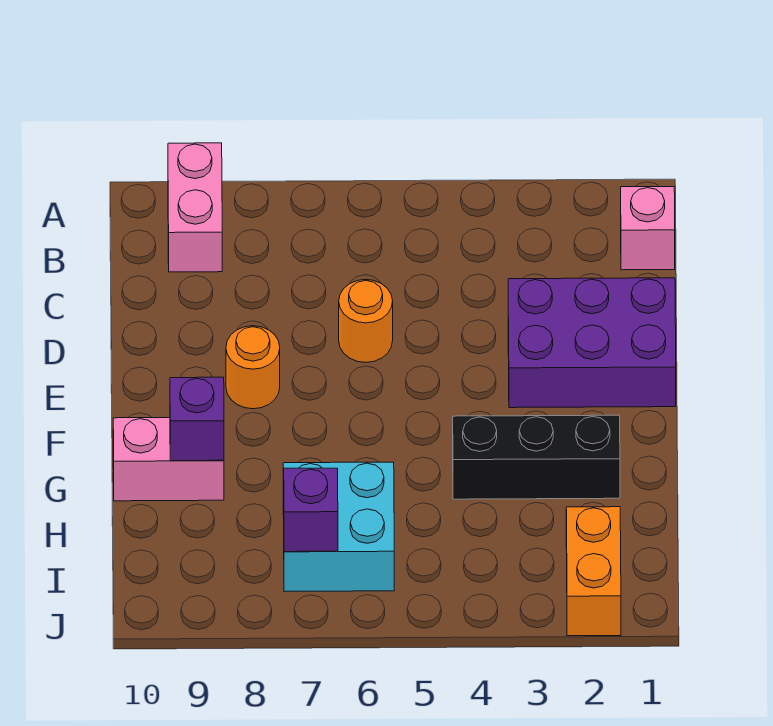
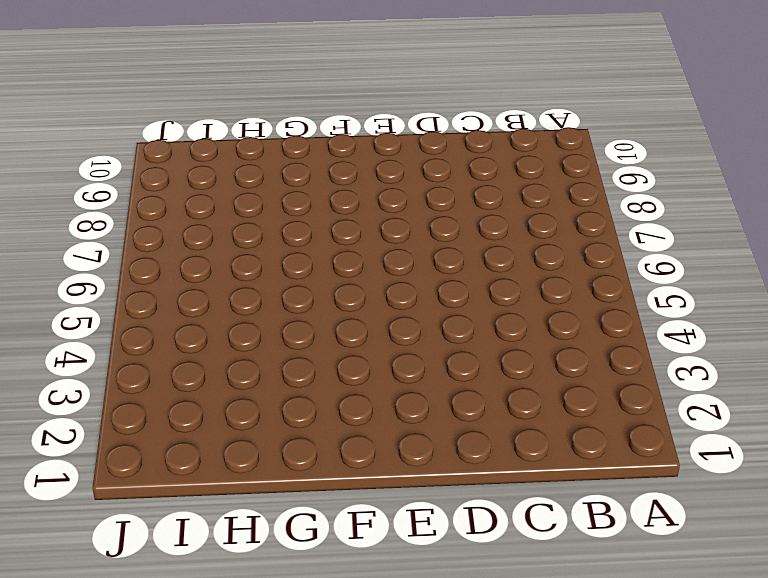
none -> pink 1x2 brick [168,143,222,272]
none -> pink 1x1 brick [621,187,675,270]

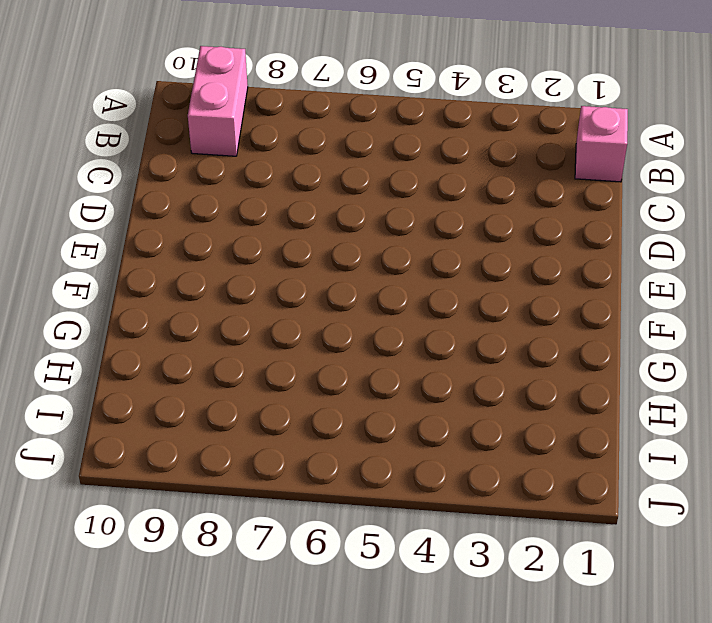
none -> purple 2x3 brick [508,278,676,408]
none -> orange 1x1 round brick [339,280,393,362]

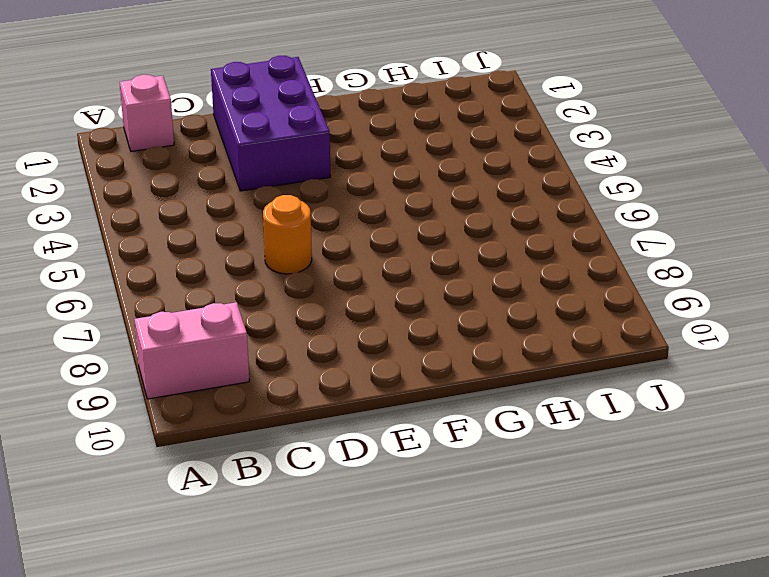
none -> orange 1x1 round brick [226,326,280,409]
none -> black 1x3 brick [453,415,620,499]

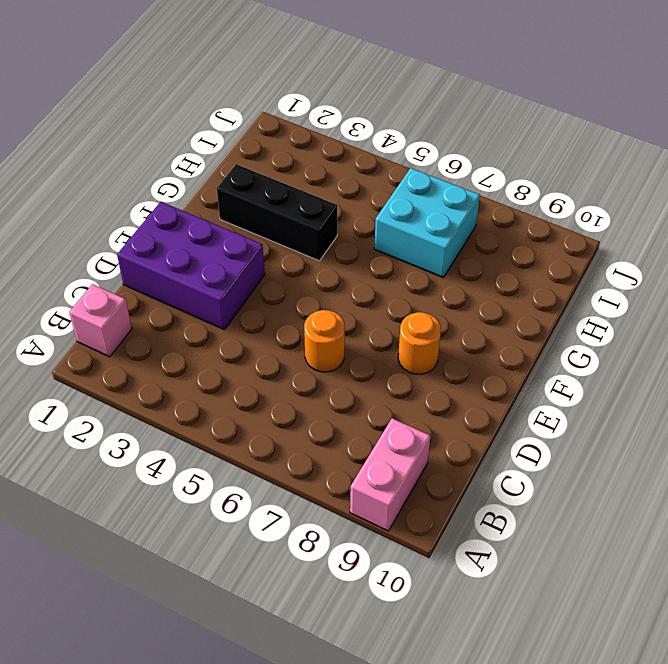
none -> pink 1x2 brick [113,418,224,501]
none -> orange 1x2 brick [566,507,621,636]

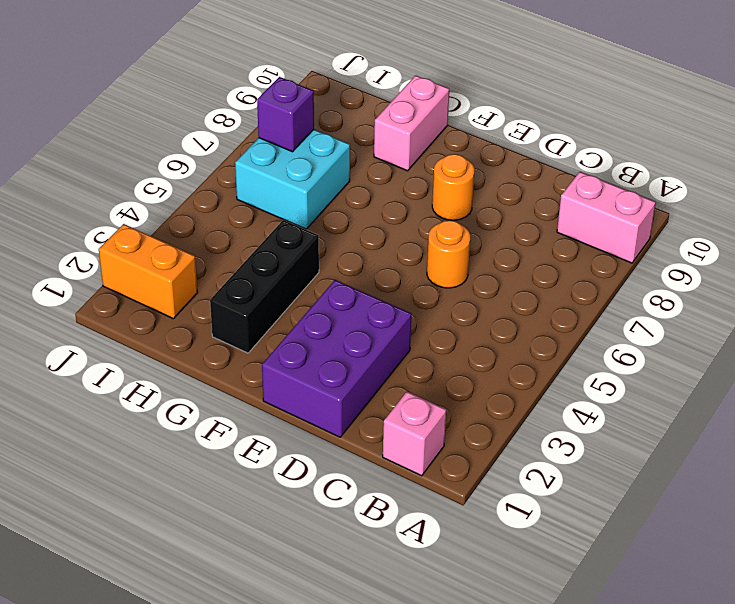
none -> purple 1x1 brick [170,377,224,461]

